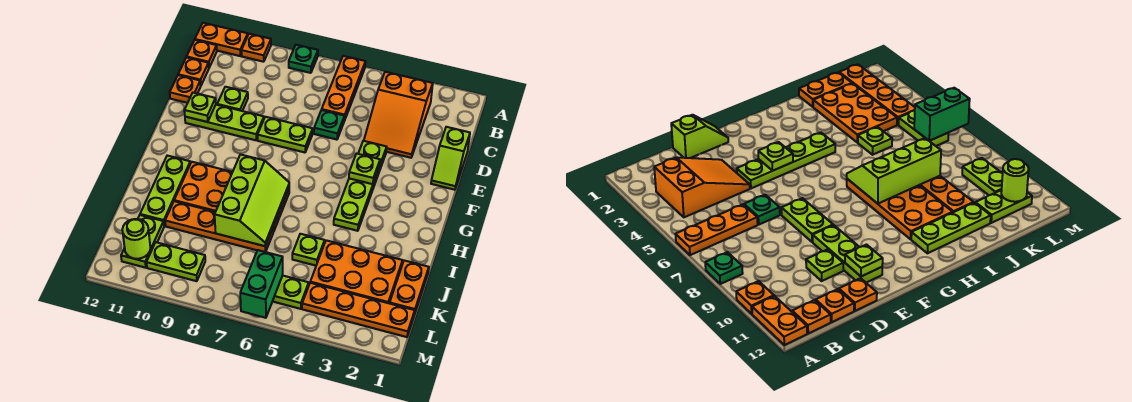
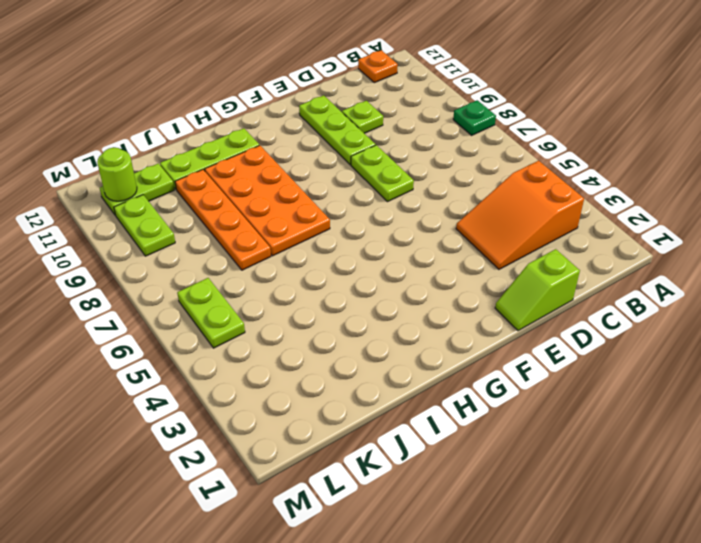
none -> orange 1x3 plate [322,56,366,121]
none -> orange 1x1 plate [241,34,271,62]
none -> orange 1x2 plate [195,23,248,56]

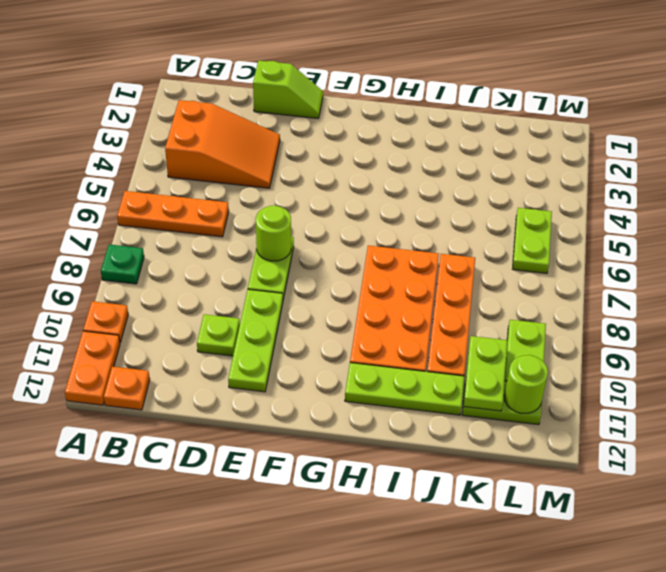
lime 1x1 round brick [256,205,291,261] -> none
lime 1x2 plate [463,336,507,411] -> none
none -> orange 1x1 plate [178,57,209,85]
none -> green 1x1 plate [314,110,344,140]
none -> orange 1x1 plate [170,75,201,103]

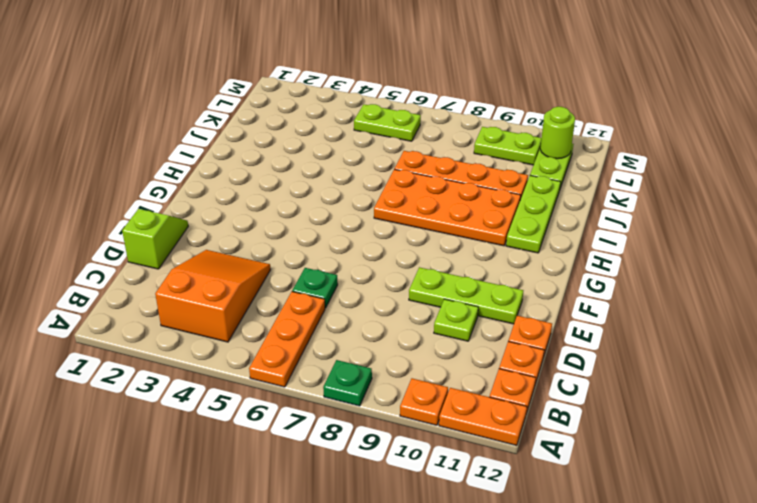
none -> lime 1x4 plate [334,141,387,231]
none -> lime 1x2 plate [258,117,313,152]
none -> orange 1x2 plate [390,260,429,314]

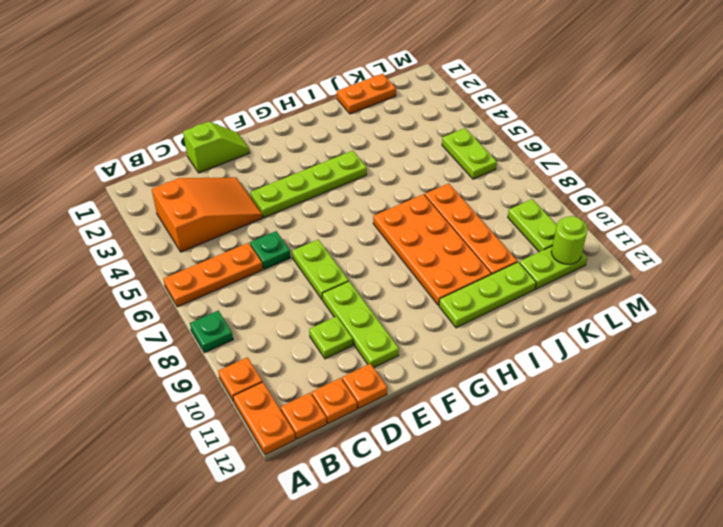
none -> orange 2x3 plate [310,240,403,303]
none -> lime 1x1 plate [292,234,325,266]
none -> orange 1x4 plate [302,283,415,337]

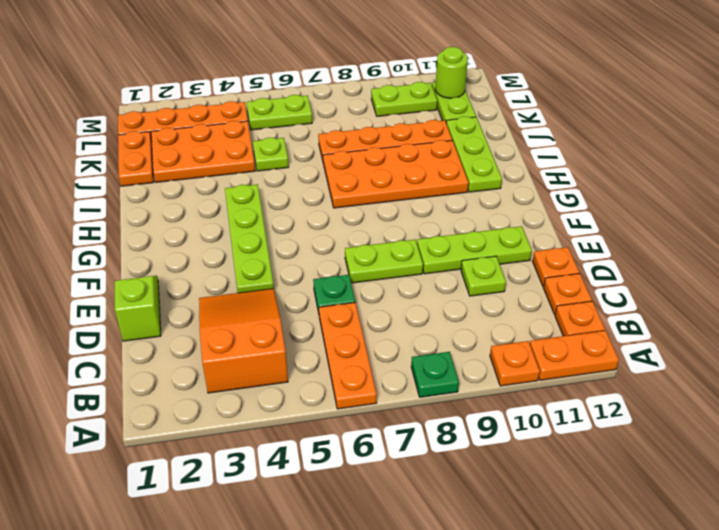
none -> lime 1x1 plate [184,93,216,122]
none -> lime 1x1 plate [349,154,380,184]
none -> lime 2x3 slope [215,154,289,246]

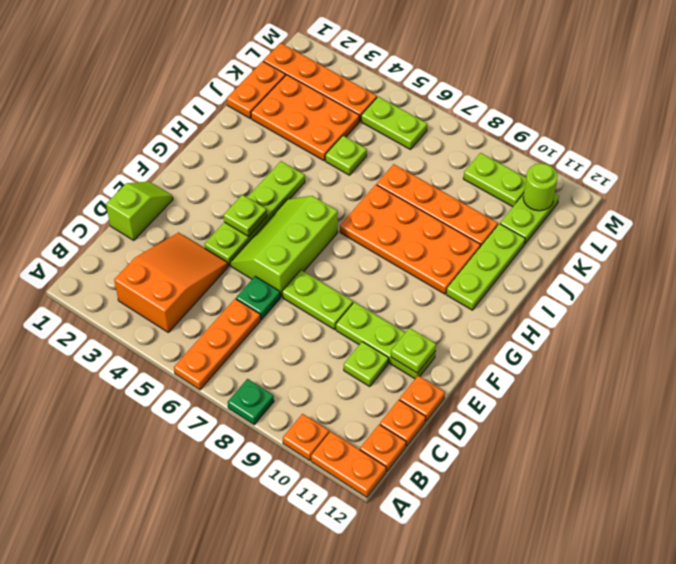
lime 2x3 slope [230,196,338,297] -> lime 2x3 slope moved to [215,154,289,246]
none -> green 1x2 brick [240,250,283,318]

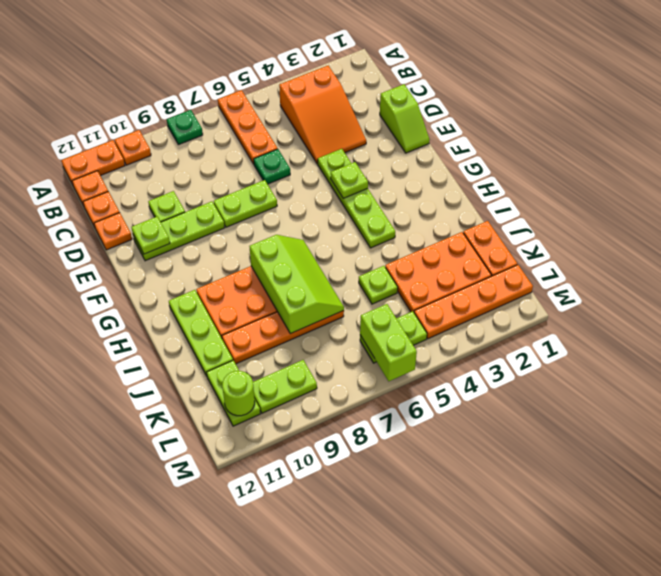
lime 1x2 brick [360,304,417,381] -> green 1x2 brick [240,250,283,318]

